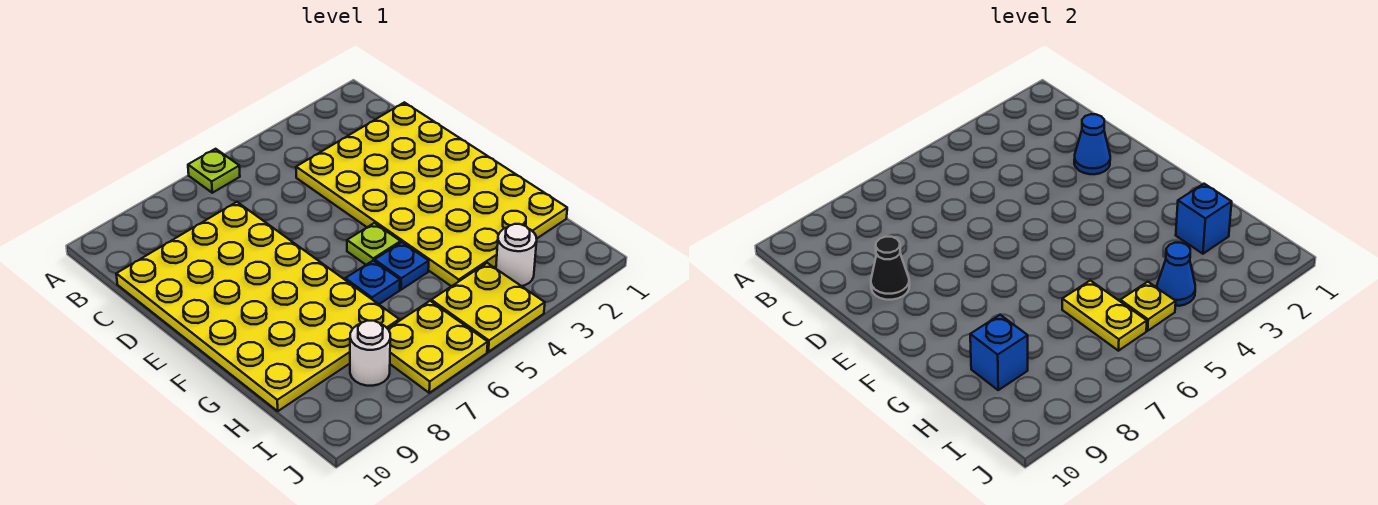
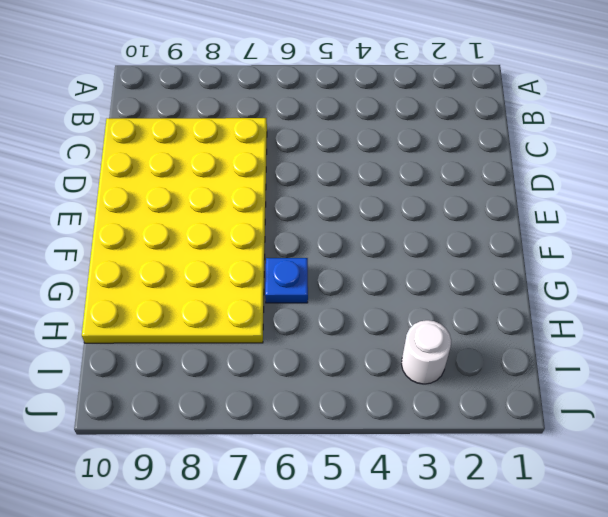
none -> lime 1x1 plate [188,149,240,193]
none -> yellow 4x6 plate [296,102,567,286]
none -> lime 1x1 plate [347,223,401,265]

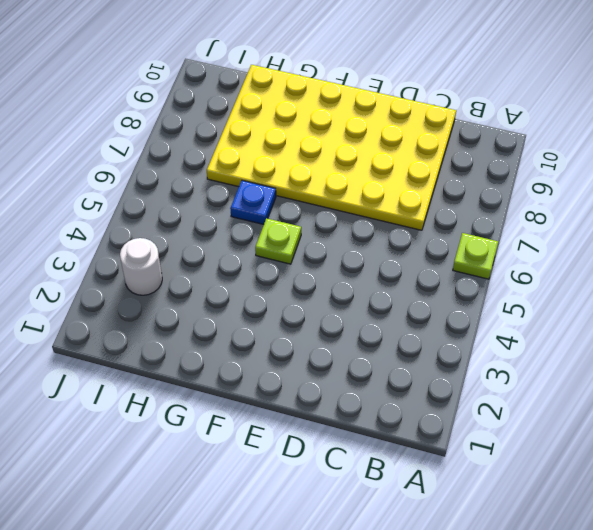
none -> yellow 4x6 plate [296,102,567,286]
none -> blue 1x1 plate [375,242,429,290]
none -> yellow 2x2 plate [431,263,545,352]

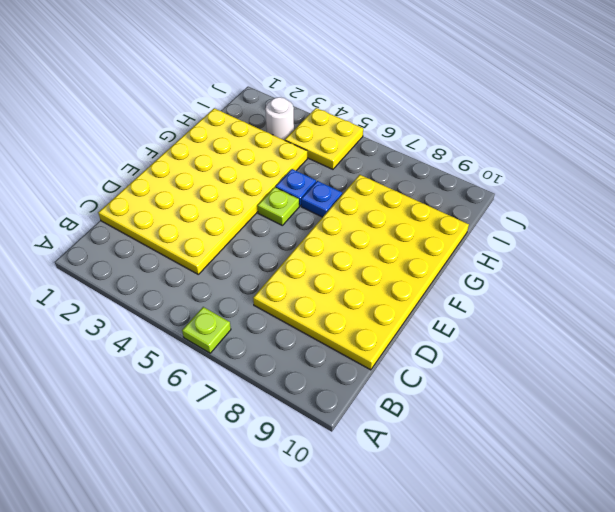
none -> yellow 2x2 plate [388,301,488,393]
none -> white 1x1 round brick [350,321,390,386]
none -> blue 1x1 cone [1074,114,1110,174]

